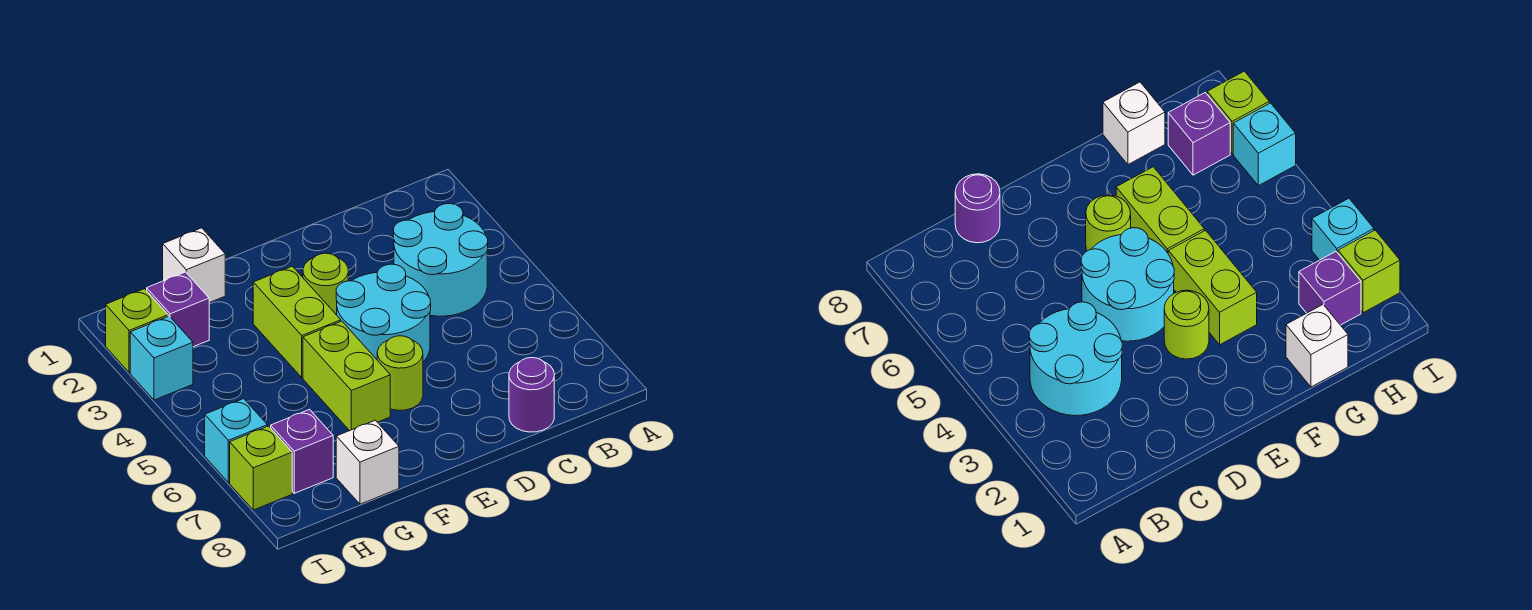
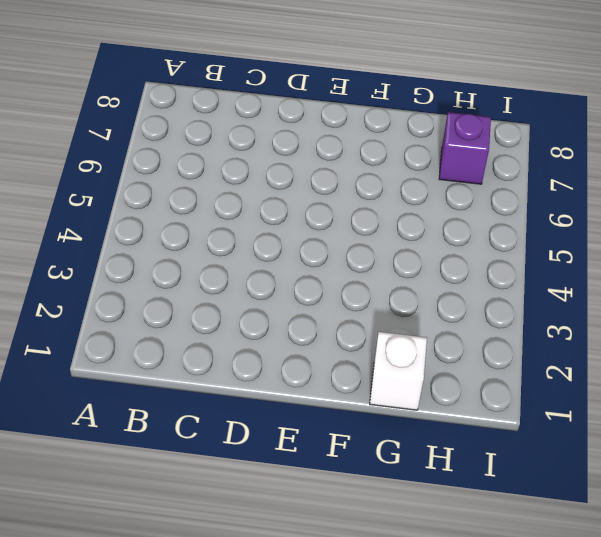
none -> cyan 2x2 round brick [393,204,488,316]
none -> purple 1x1 round brick [509,358,554,432]
none -> cyan 2x2 round brick [336,264,431,362]

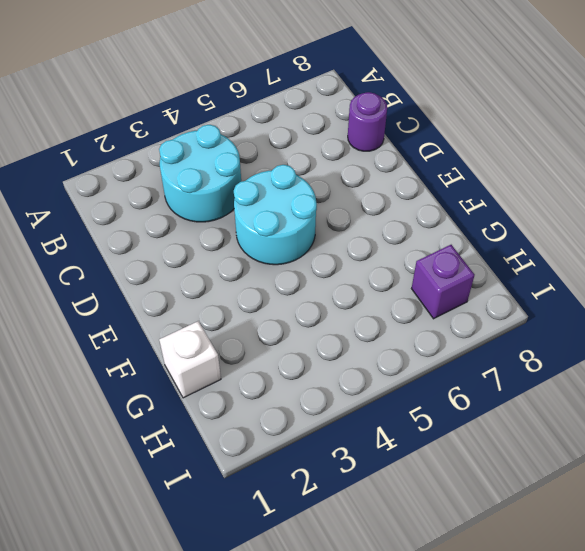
none -> lime 1x1 round brick [303,253,348,315]
none -> lime 1x1 round brick [377,336,423,410]
none -> lime 1x2 brick [253,266,341,378]

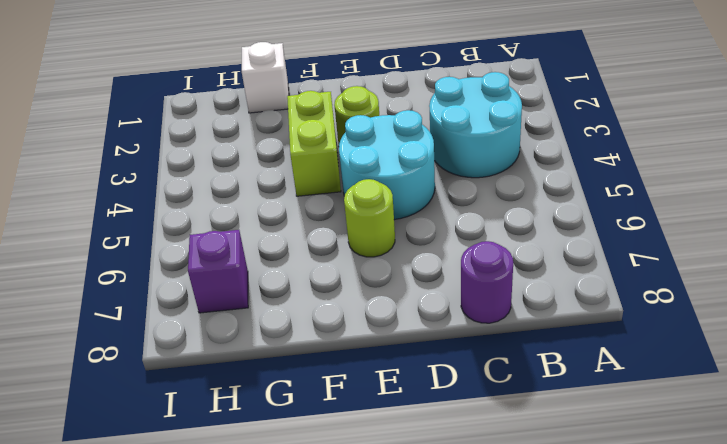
none -> lime 1x2 brick [303,321,390,431]
none -> white 1x1 brick [336,420,399,504]
none -> purple 1x1 brick [147,272,209,347]

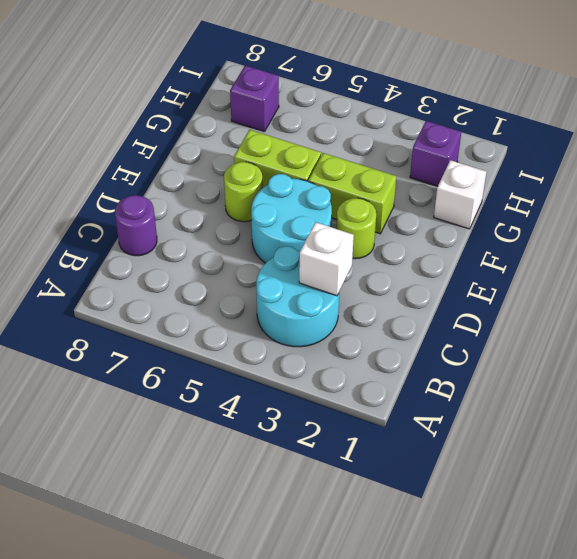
white 1x1 brick [299,222,354,296] -> white 1x1 brick moved to [336,420,399,504]
none -> lime 1x1 brick [106,289,168,373]
none -> cyan 1x1 brick [130,316,193,400]
none -> cyan 1x1 brick [205,399,267,483]

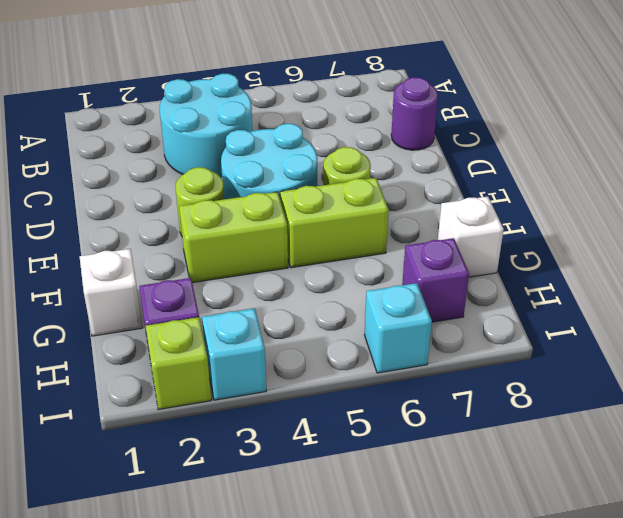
none -> lime 1x1 brick [230,426,292,510]

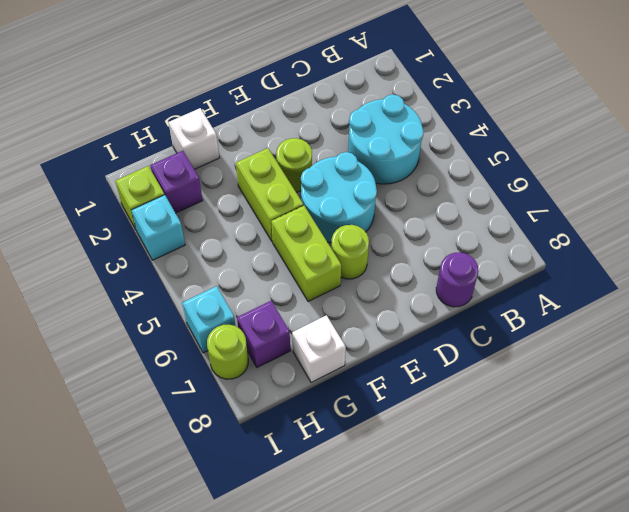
lime 1x1 round brick [207,325,248,379] -> lime 1x1 brick [230,426,292,510]

